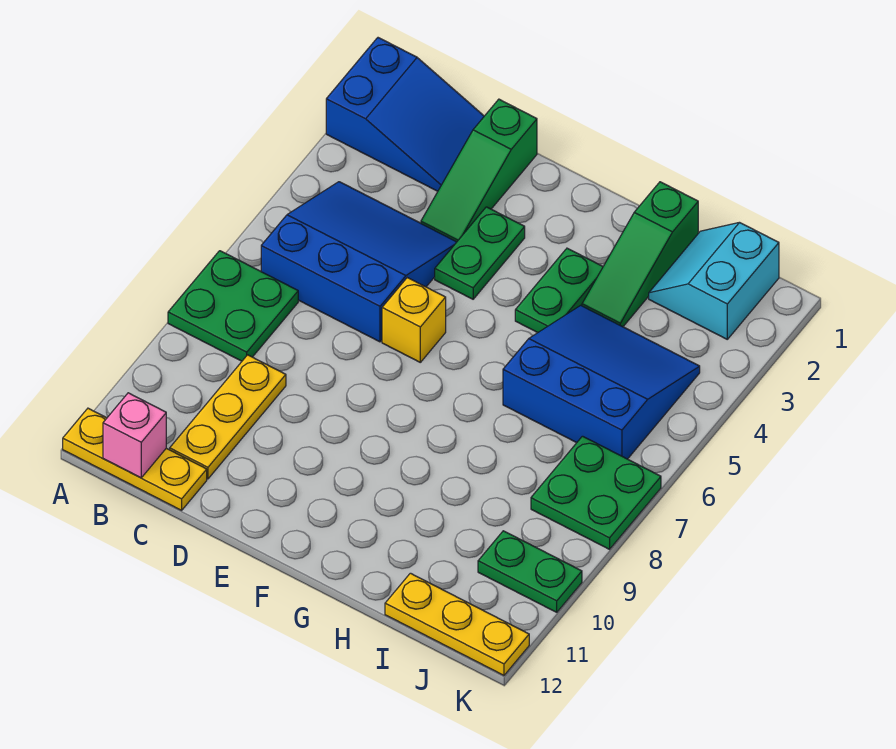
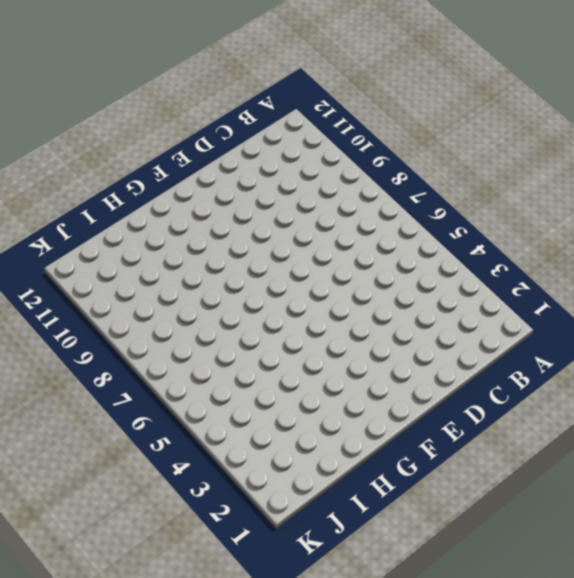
none -> blue 2x3 slope [326,38,484,191]
none -> green 2x2 plate [168,251,298,361]
none -> yellow 1x3 plate [63,408,207,510]

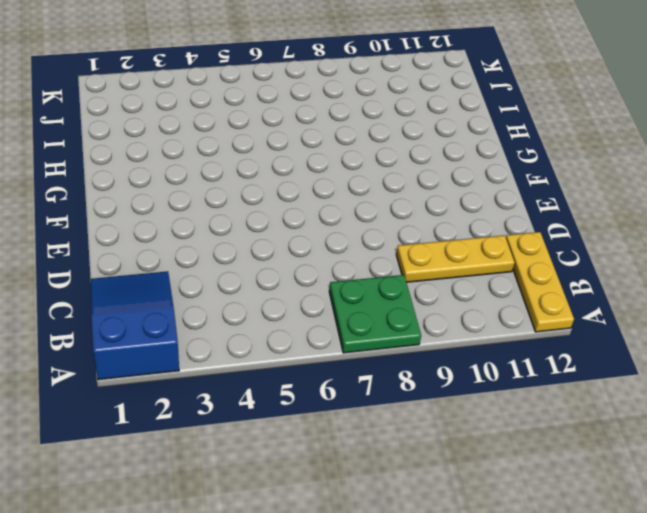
none -> blue 3x3 slope [261,182,456,342]
none -> green 1x3 slope [421,99,537,242]
none -> green 1x2 plate [435,207,525,299]

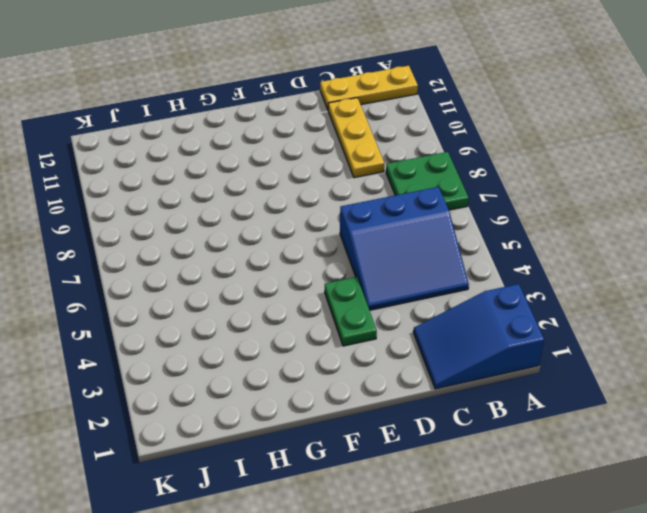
none -> green 1x3 slope [421,99,537,242]
none -> yellow 1x1 brick [382,278,446,362]
none -> green 1x2 plate [515,248,603,333]

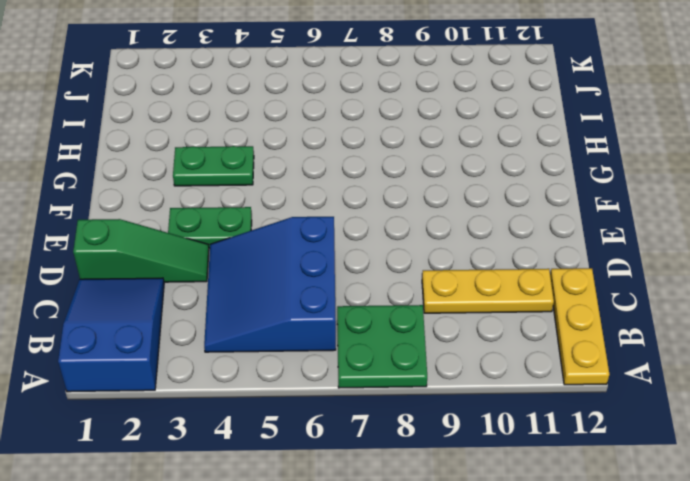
none -> yellow 1x1 brick [382,278,446,362]
none -> green 1x3 slope [582,182,698,327]
none -> blue 3x3 slope [503,305,700,459]

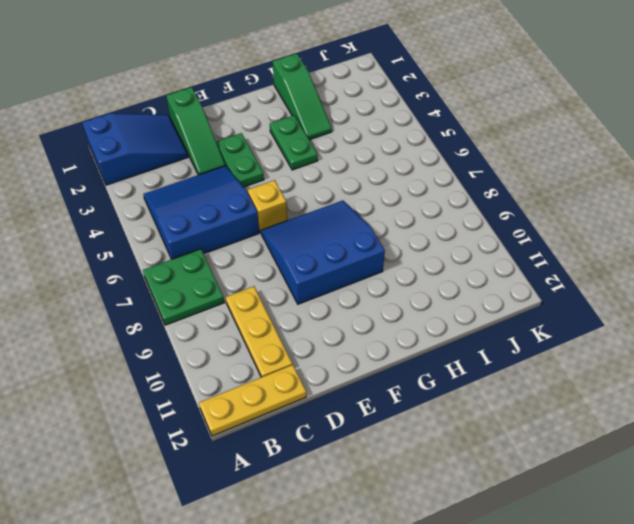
blue 3x3 slope [261,201,385,304] -> blue 3x3 slope moved to [503,305,700,459]
none -> cyan 2x2 slope [649,223,779,339]
none -> yellow 1x3 plate [385,573,529,675]
none -> green 2x2 plate [531,436,661,549]

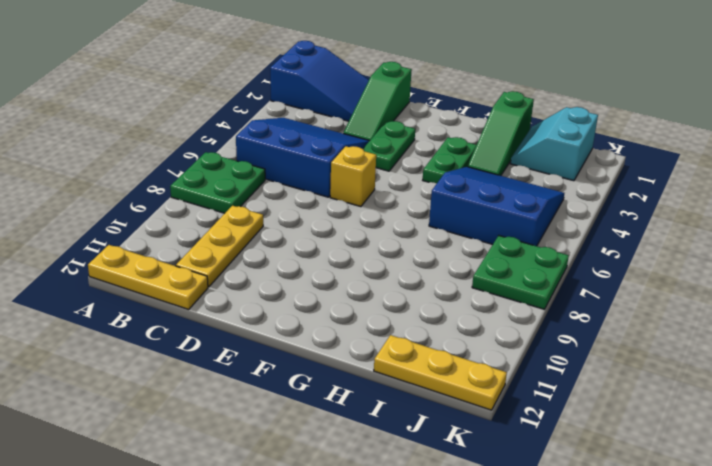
none -> green 1x2 plate [478,531,582,612]
none -> pink 1x1 brick [103,393,166,478]

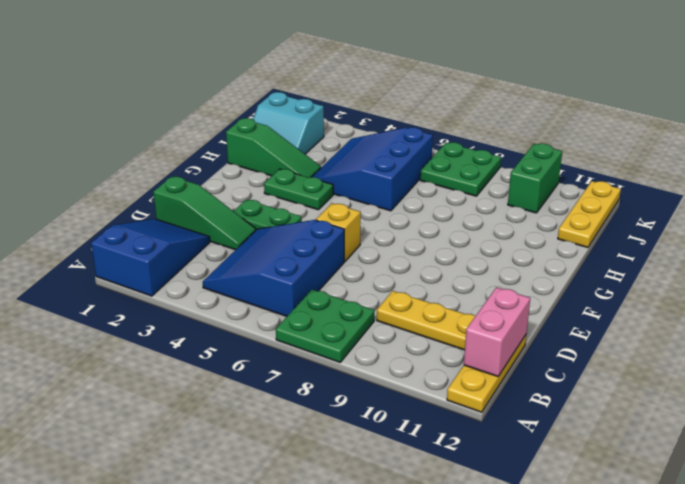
pink 1x2 brick [464,287,530,376] -> pink 1x1 brick [103,393,166,478]
green 1x2 brick [508,143,562,213] -> green 1x2 plate [478,531,582,612]

